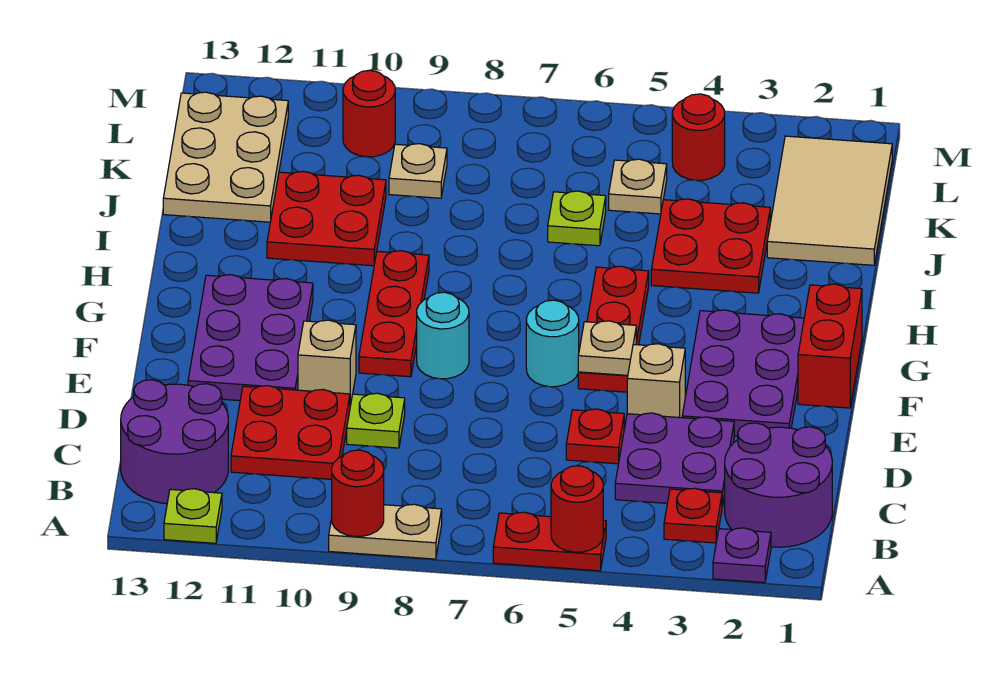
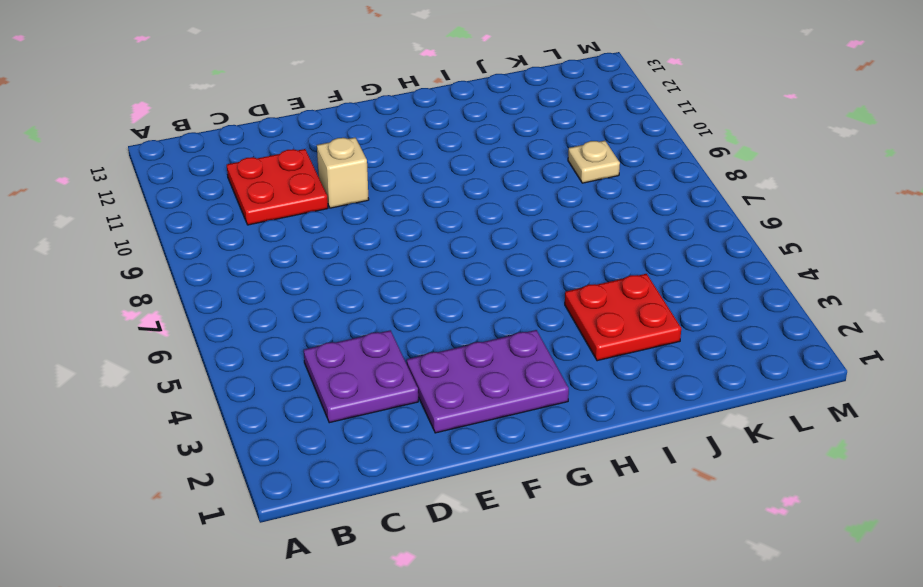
none -> purple 1x1 plate [713,528,771,583]
none -> red 1x2 plate [493,512,606,571]
none -> tan 1x2 plate [329,504,442,559]
none -> lime 1x1 plate [164,489,222,543]

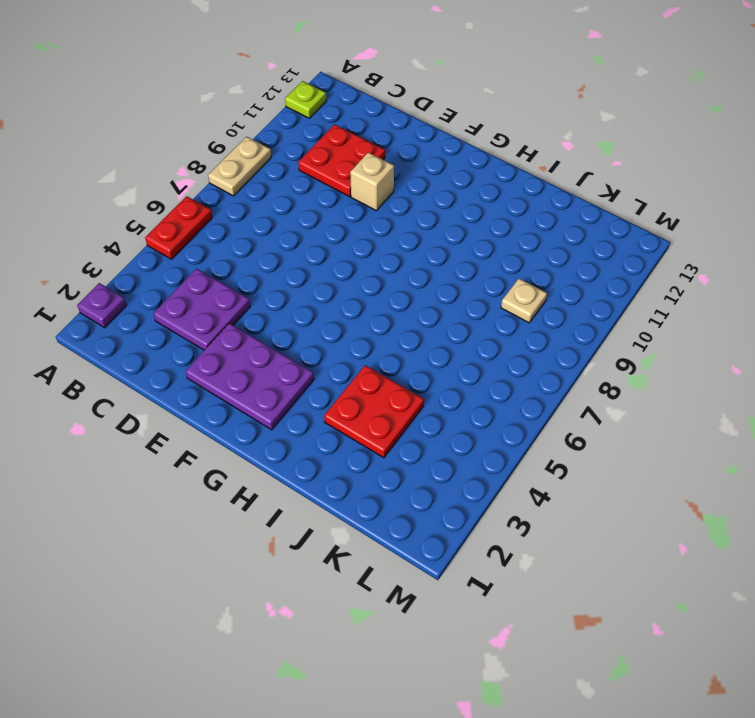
none -> purple 2x2 round brick [725,423,832,547]
none -> red 1x1 plate [664,488,722,543]
none -> purple 2x2 round brick [121,380,228,504]
none -> red 1x1 plate [566,409,624,464]

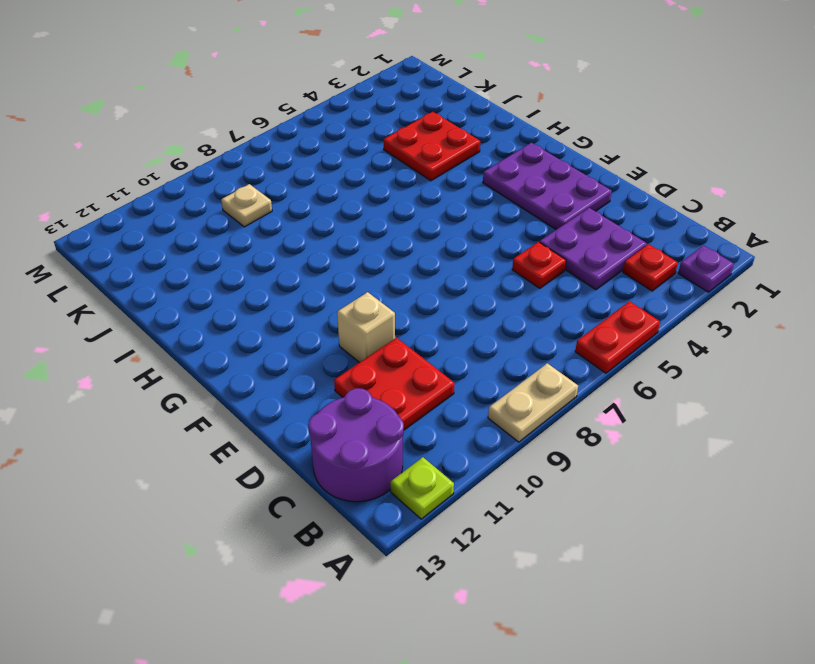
none -> purple 2x2 round brick [725,423,832,547]
none -> lime 1x1 plate [347,393,405,448]
none -> tan 1x1 brick [627,344,685,418]
none -> purple 2x3 plate [188,275,313,401]

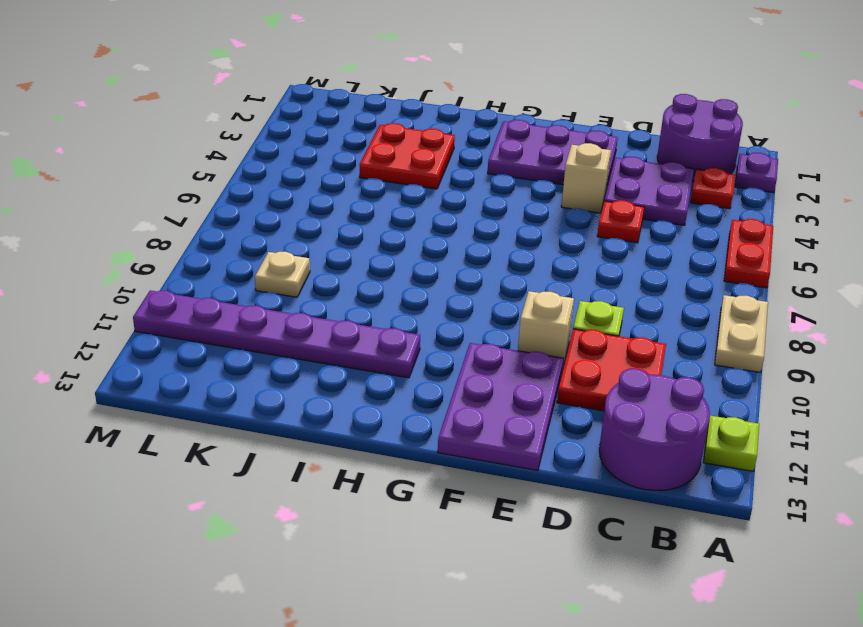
purple 2x3 plate [438,343,563,470] -> purple 2x3 plate turned to [188,275,313,401]
purple 1x6 plate [133,290,420,378] -> red 2x2 plate [267,171,386,266]
none -> red 1x2 brick [798,284,862,408]
none -> red 1x3 plate [578,266,649,392]
none -> cyan 1x1 round brick [526,300,579,387]
none -> cyan 1x1 round brick [417,292,469,379]

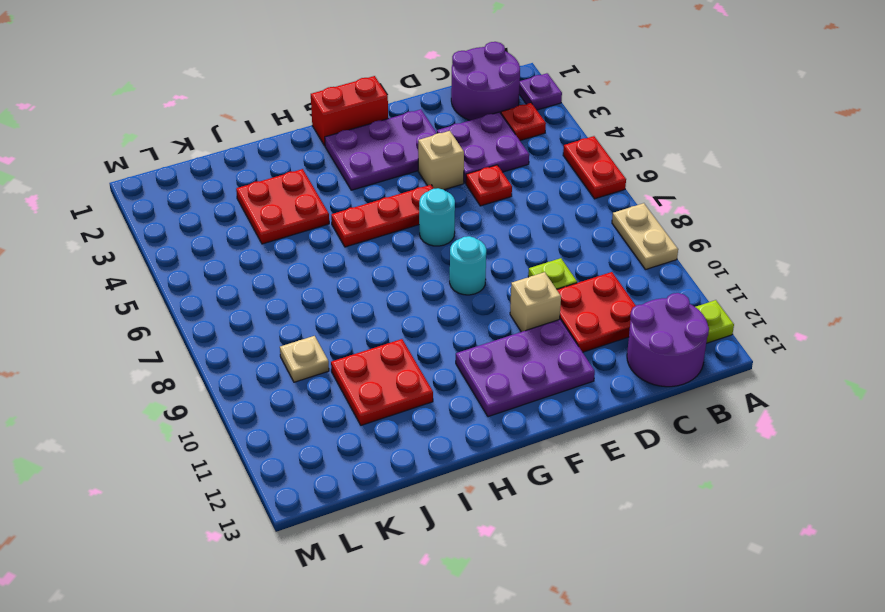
none -> red 1x3 plate [359,251,429,377]
none -> tan 2x3 tile [767,136,892,265]
none -> lime 1x1 plate [548,191,606,246]
none -> tan 2x3 plate [163,92,288,222]

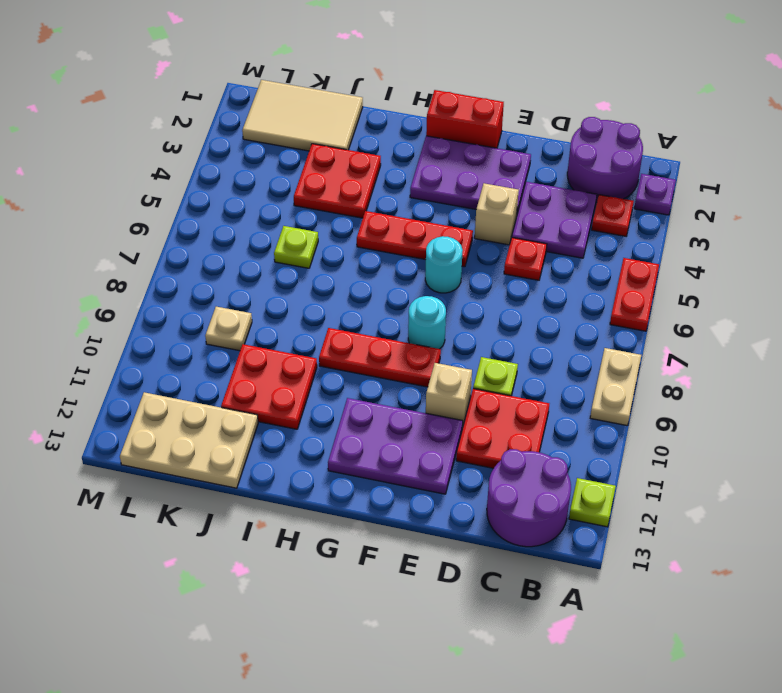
none -> tan 1x1 plate [609,159,667,214]
none -> red 1x1 round brick [672,94,725,180]
none -> red 1x1 round brick [343,70,395,157]
none -> red 1x1 round brick [551,466,603,552]

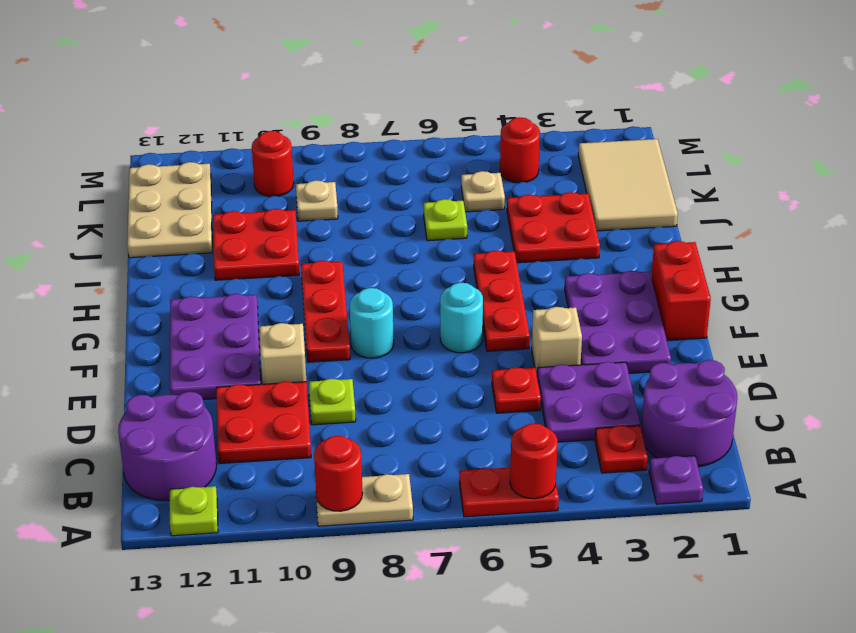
none -> tan 1x1 plate [578,321,636,375]

